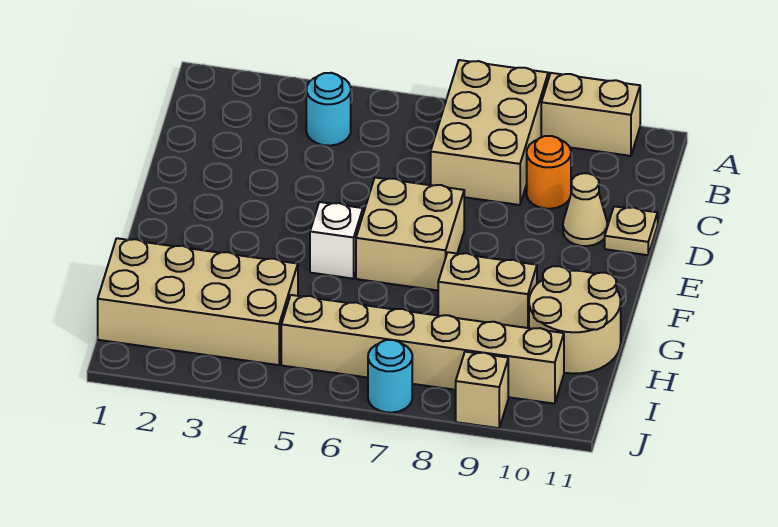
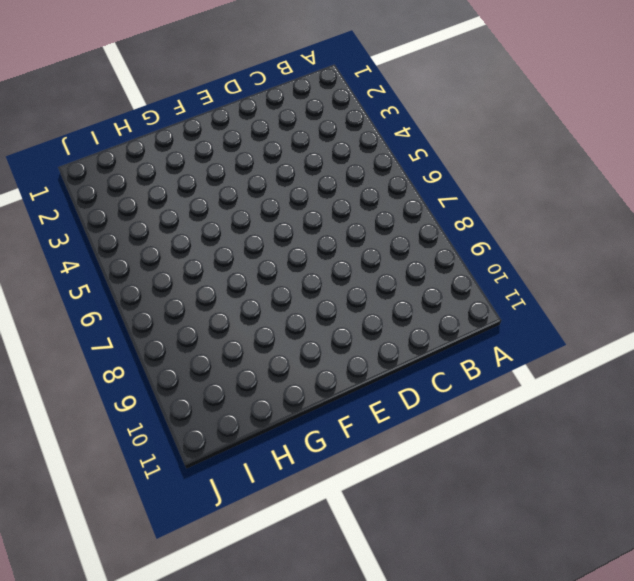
none -> tan 2x3 brick [431,60,548,205]
none -> tan 1x2 brick [541,73,640,156]
none -> cyan 1x1 round brick [306,73,351,146]

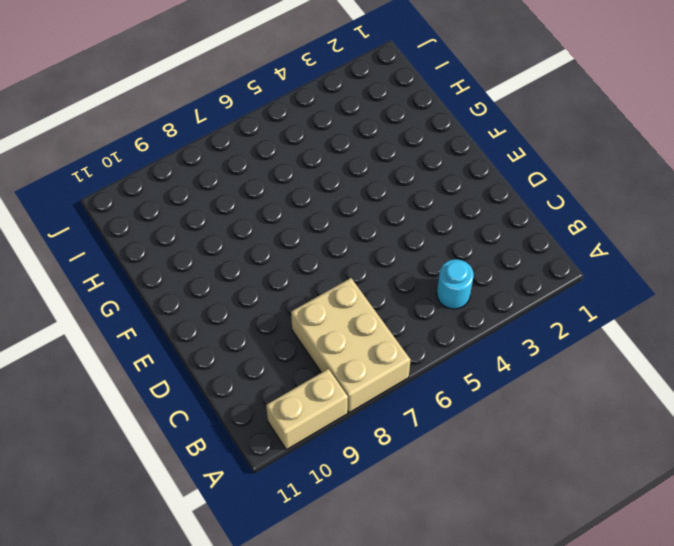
none -> orange 1x1 round brick [527,136,571,209]
none -> tan 1x1 cone [563,173,607,246]
none -> tan 1x1 plate [605,206,658,255]

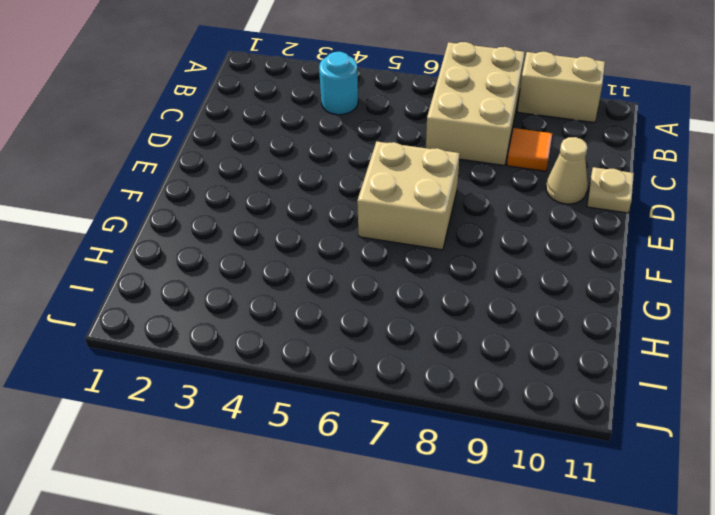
orange 1x1 tile [507,128,552,171] -> orange 1x1 round brick [527,136,571,209]
none -> white 1x1 brick [310,202,363,279]
none -> tan 1x2 brick [438,252,537,328]
none -> tan 2x2 round brick [529,266,621,374]

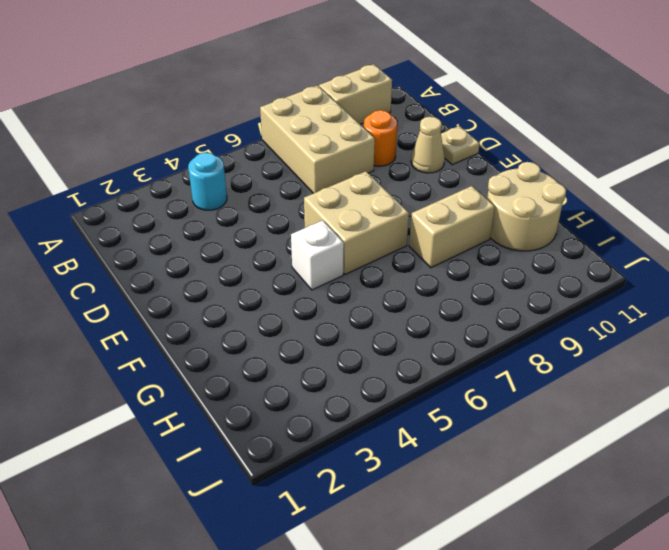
none -> tan 2x4 brick [98,238,298,365]
none -> tan 1x6 brick [281,295,564,404]
none -> cyan 1x1 round brick [368,340,412,413]

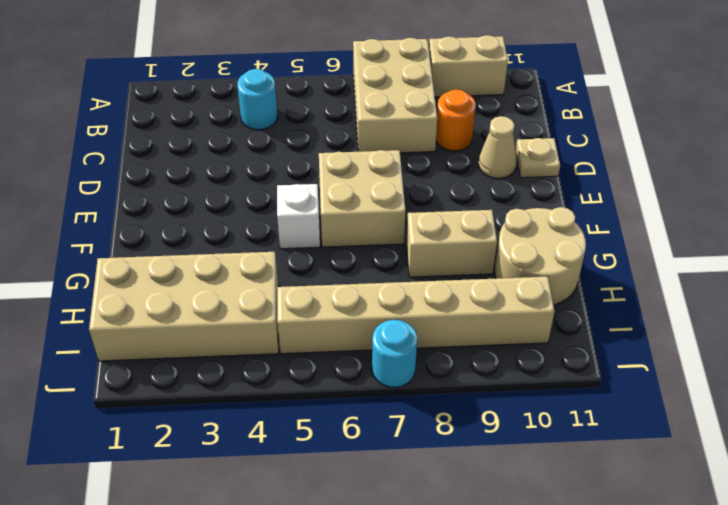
none -> tan 1x1 brick [456,352,508,428]

